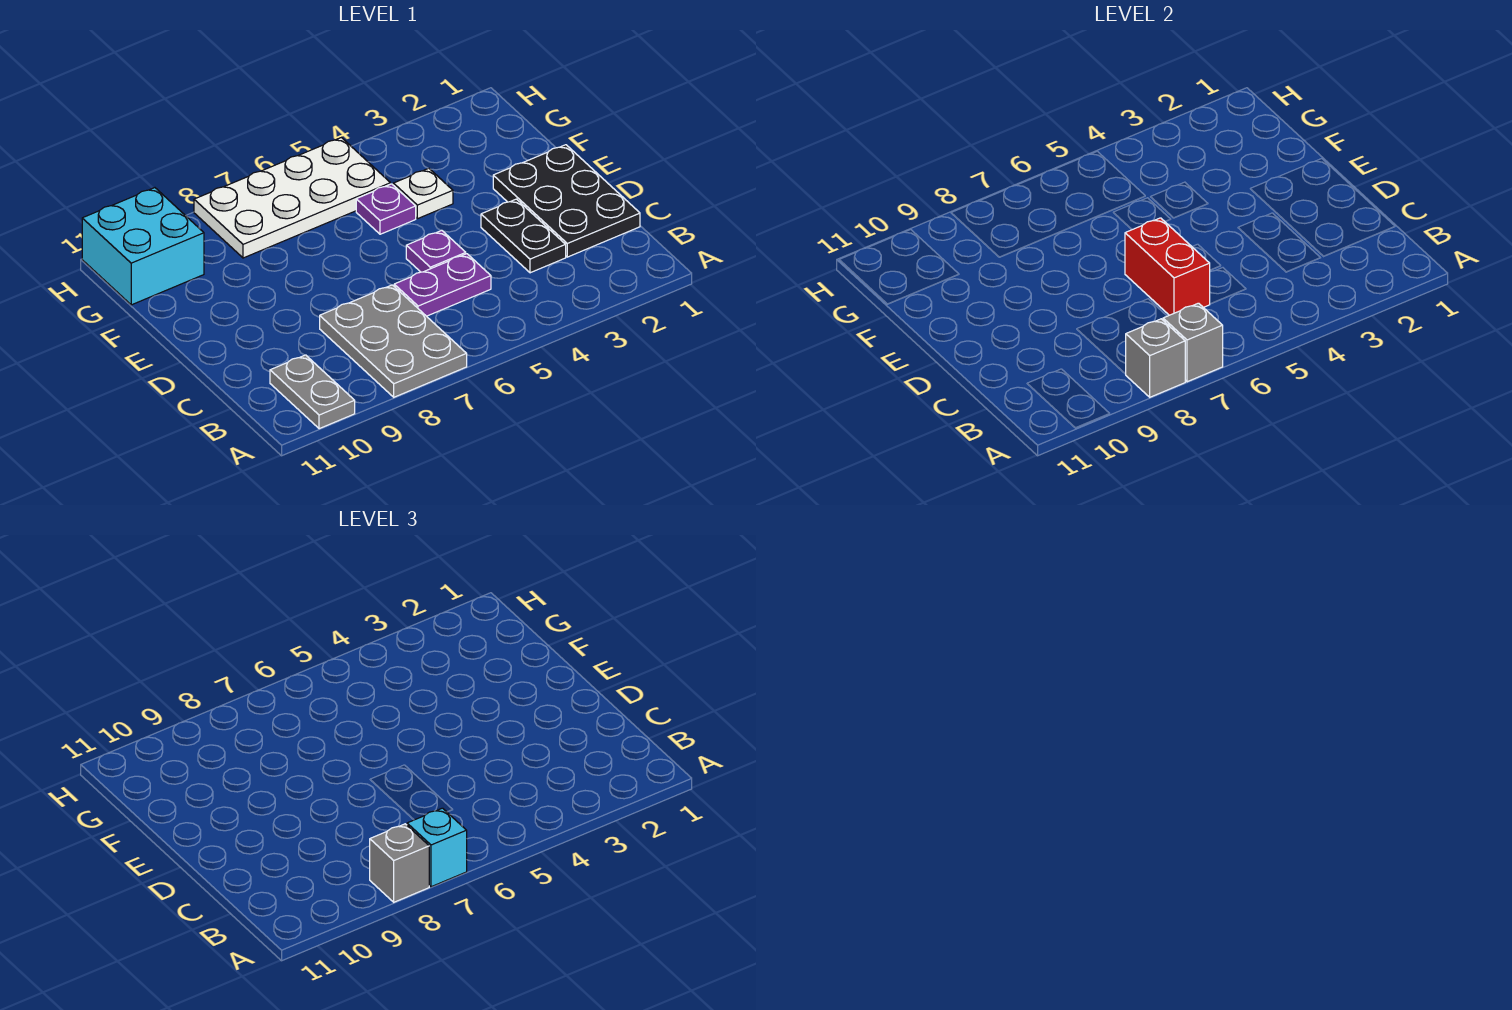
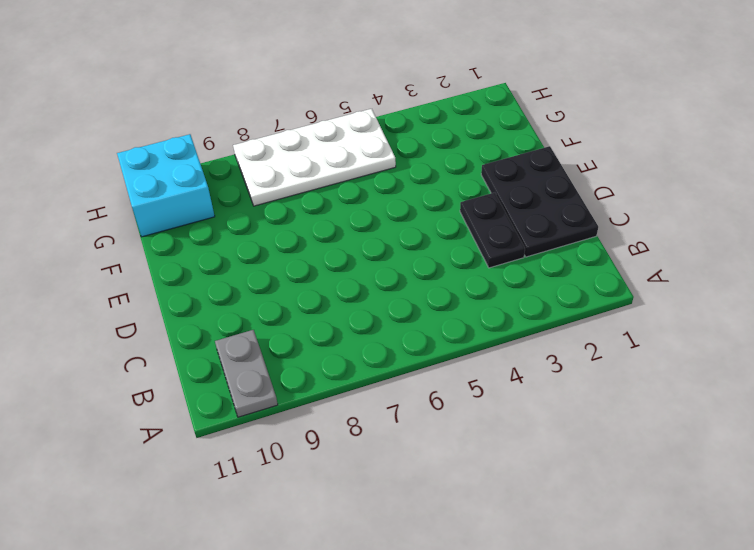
none -> grey 2x3 plate [320,285,467,397]
none -> purple 1x2 plate [394,254,491,316]
none -> purple 1x1 plate [406,230,466,272]

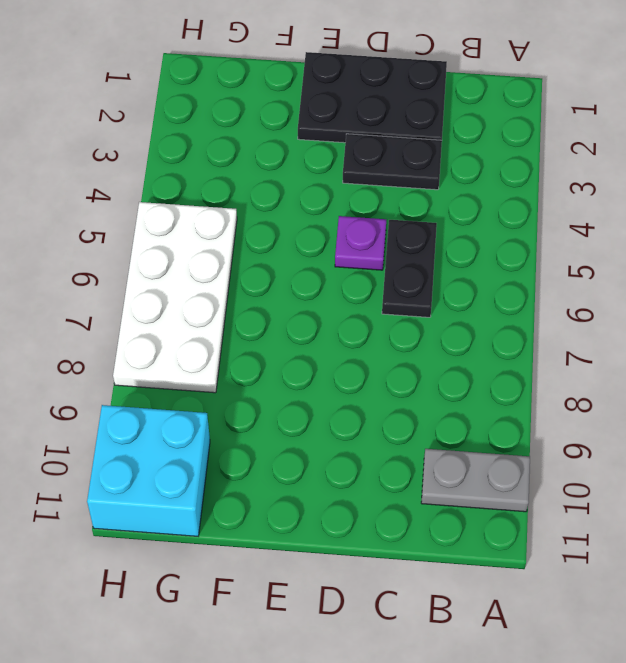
black 1x2 plate [382,220,437,317] -> purple 1x2 plate [394,254,491,316]
none -> grey 2x3 plate [320,285,467,397]
none -> white 1x1 plate [393,168,453,219]
none -> purple 1x1 plate [356,184,416,234]

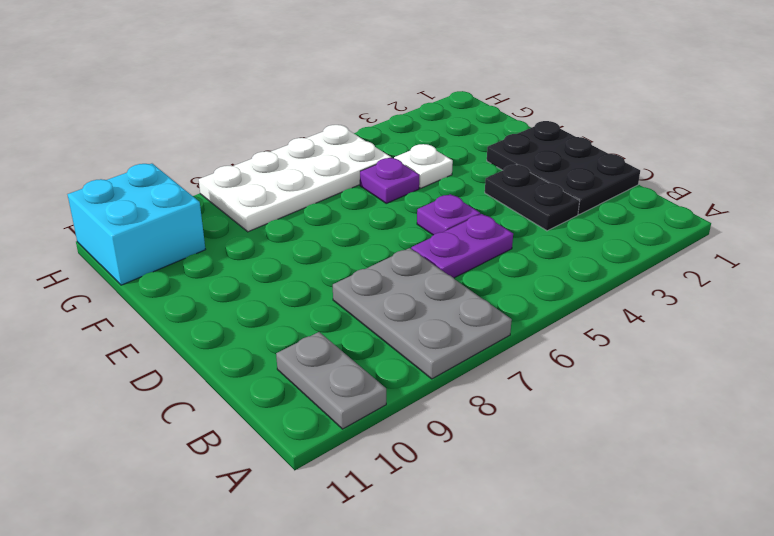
none -> grey 1x1 brick [1163,303,1223,382]
none -> grey 1x1 brick [1126,319,1185,397]
none -> red 1x2 brick [1125,218,1210,315]

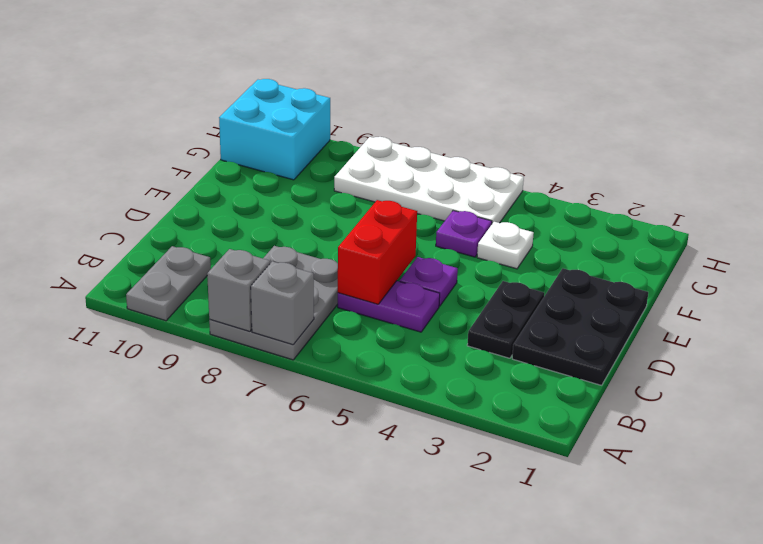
none -> cyan 1x1 brick [407,808,467,887]
none -> grey 1x1 brick [370,824,429,902]

